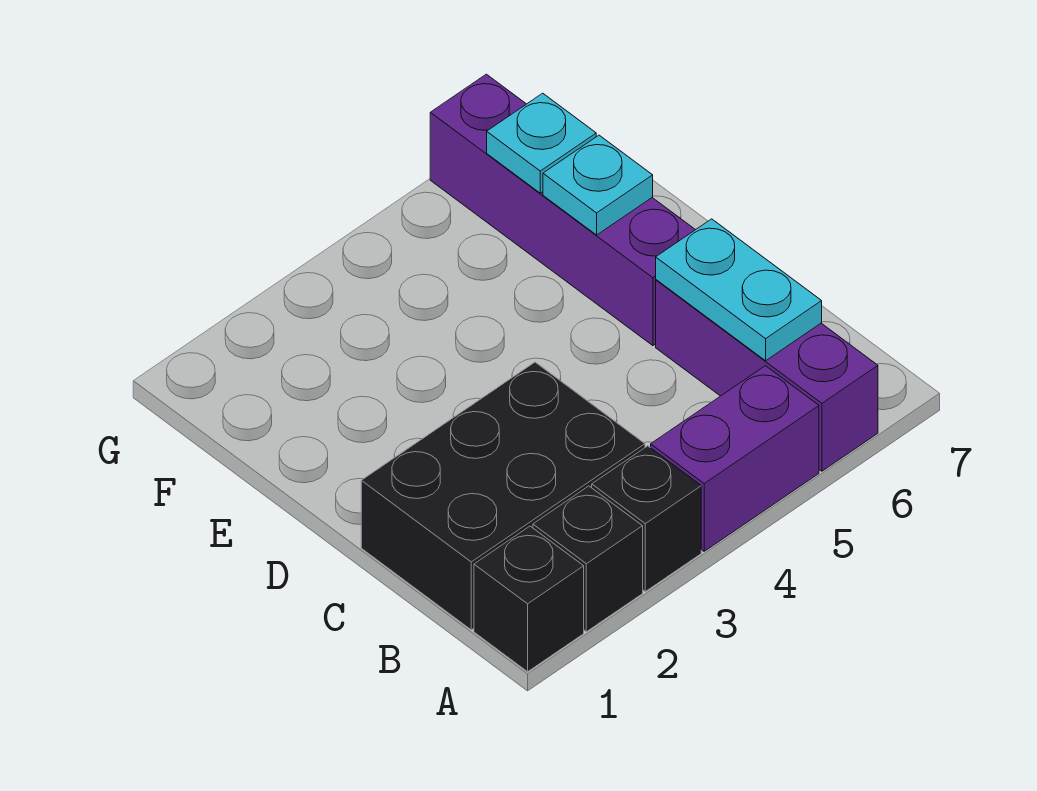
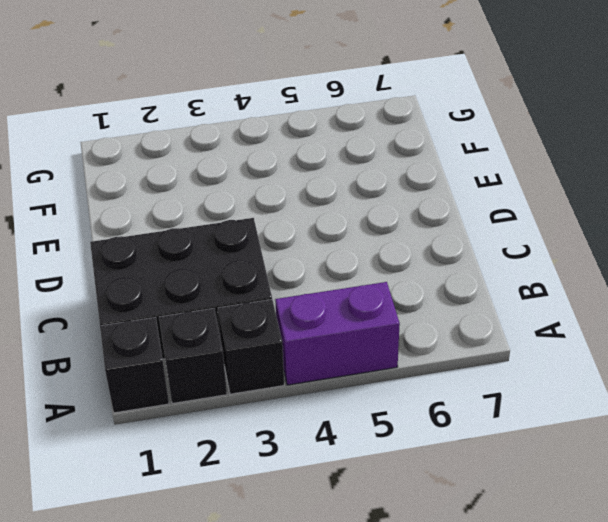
none -> purple 1x3 brick [656,280,878,471]
none -> purple 1x4 brick [430,74,695,346]

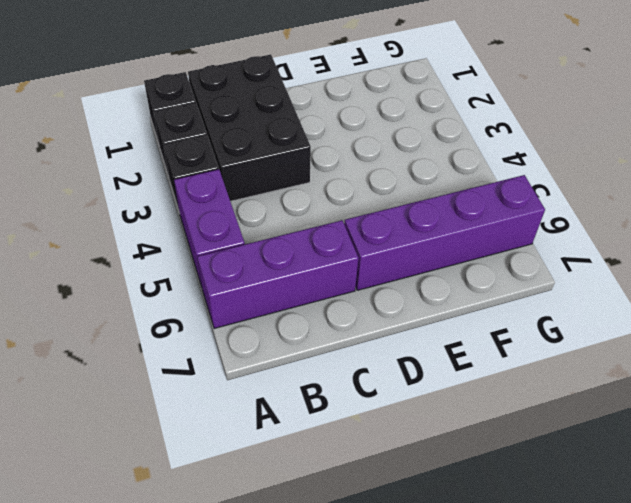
none -> cyan 1x2 plate [656,219,822,361]
none -> cyan 1x1 plate [543,135,653,235]

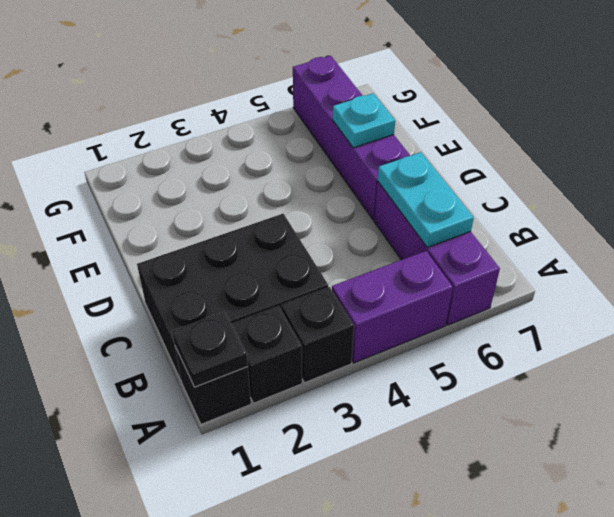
black 1x1 plate [172,312,248,387] -> none
none -> cyan 1x1 plate [487,93,596,193]

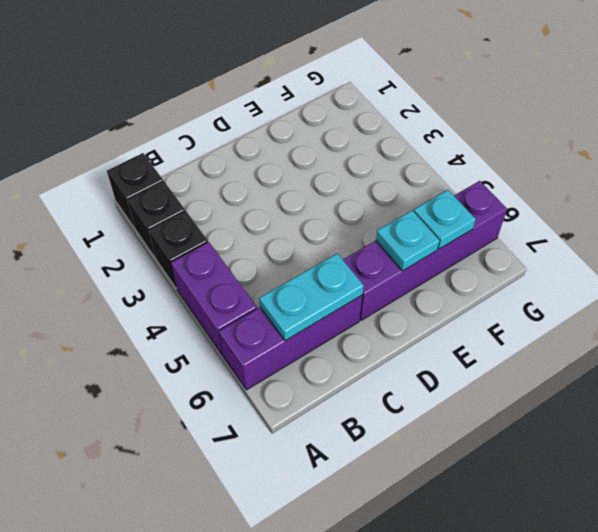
none -> black 2x3 brick [361,362,645,630]

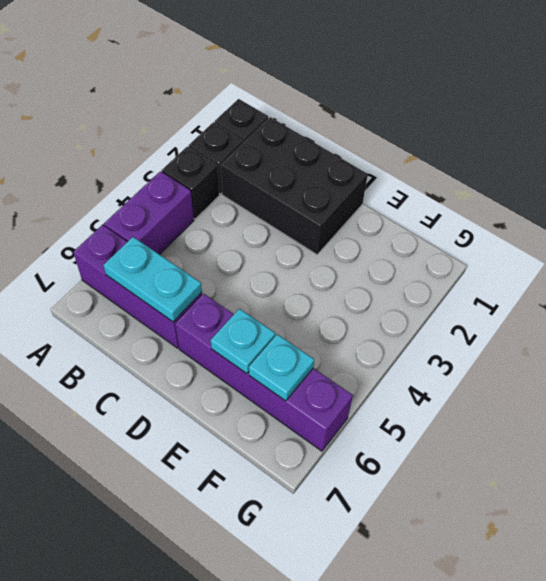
black 2x3 brick [221,117,368,255] -> black 2x3 brick turned to [361,362,645,630]

